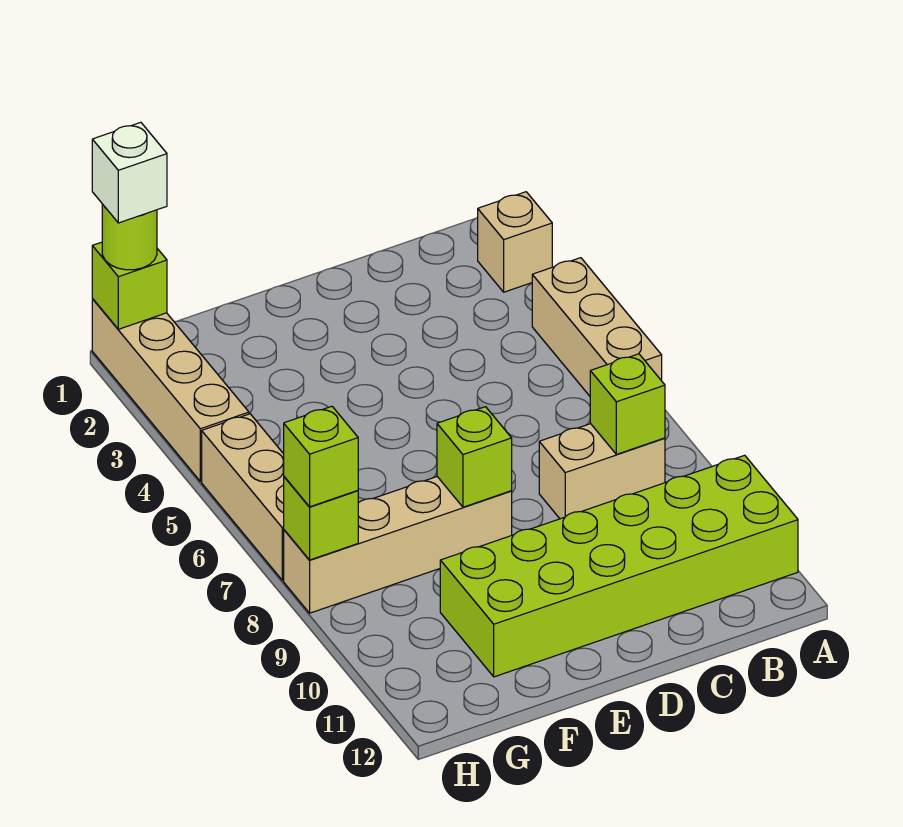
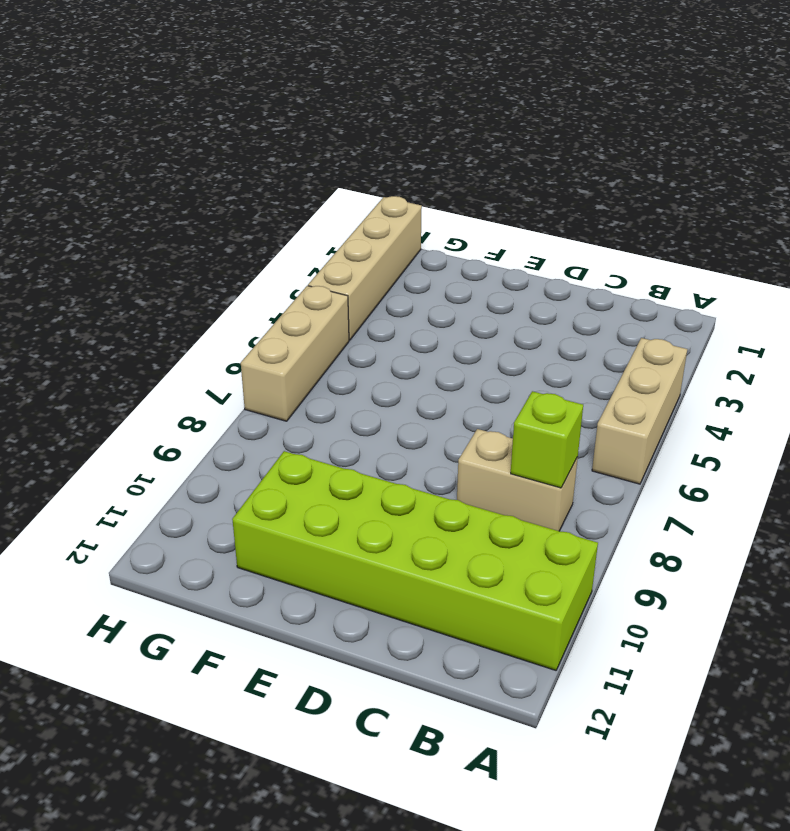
none -> tan 1x1 brick [478,192,552,292]
none -> tan 1x4 brick [284,477,512,613]
none -> lime 1x1 brick [437,407,512,507]

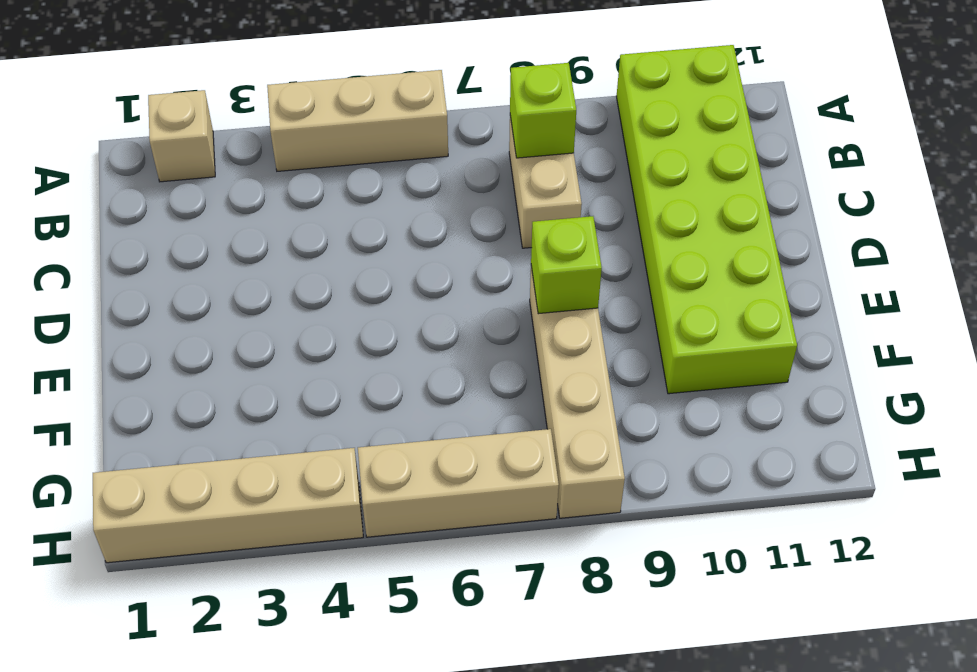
none -> lime 1x1 brick [92,242,167,329]
none -> lime 1x1 brick [284,477,358,560]
none -> lime 1x1 round brick [102,204,157,270]

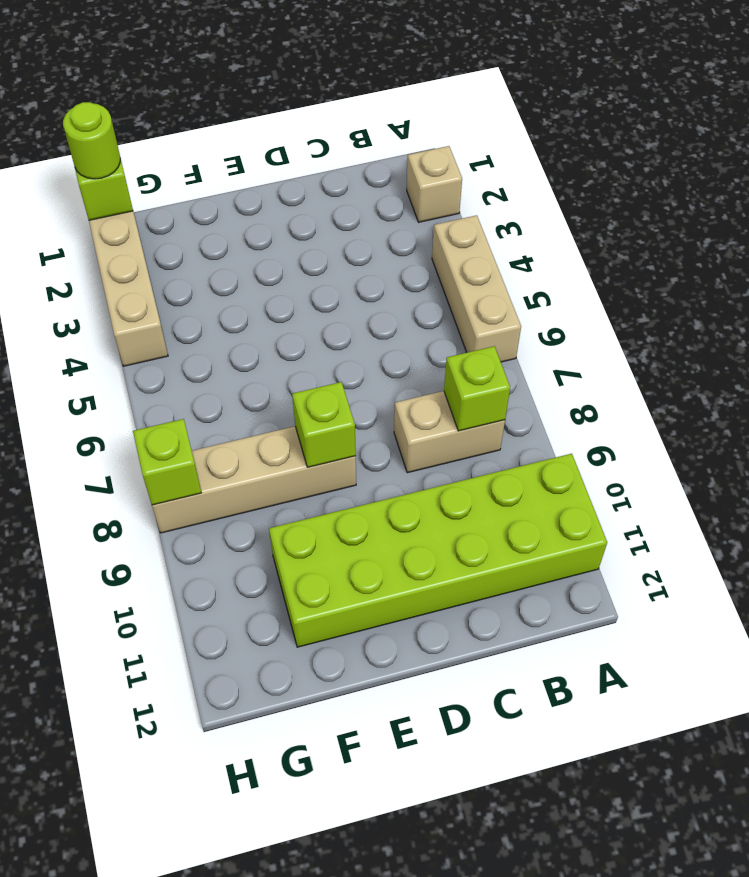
none -> tan 1x3 brick [202,414,284,580]
none -> lime 1x1 brick [284,406,358,507]
none -> white 1x1 brick [92,122,167,223]

